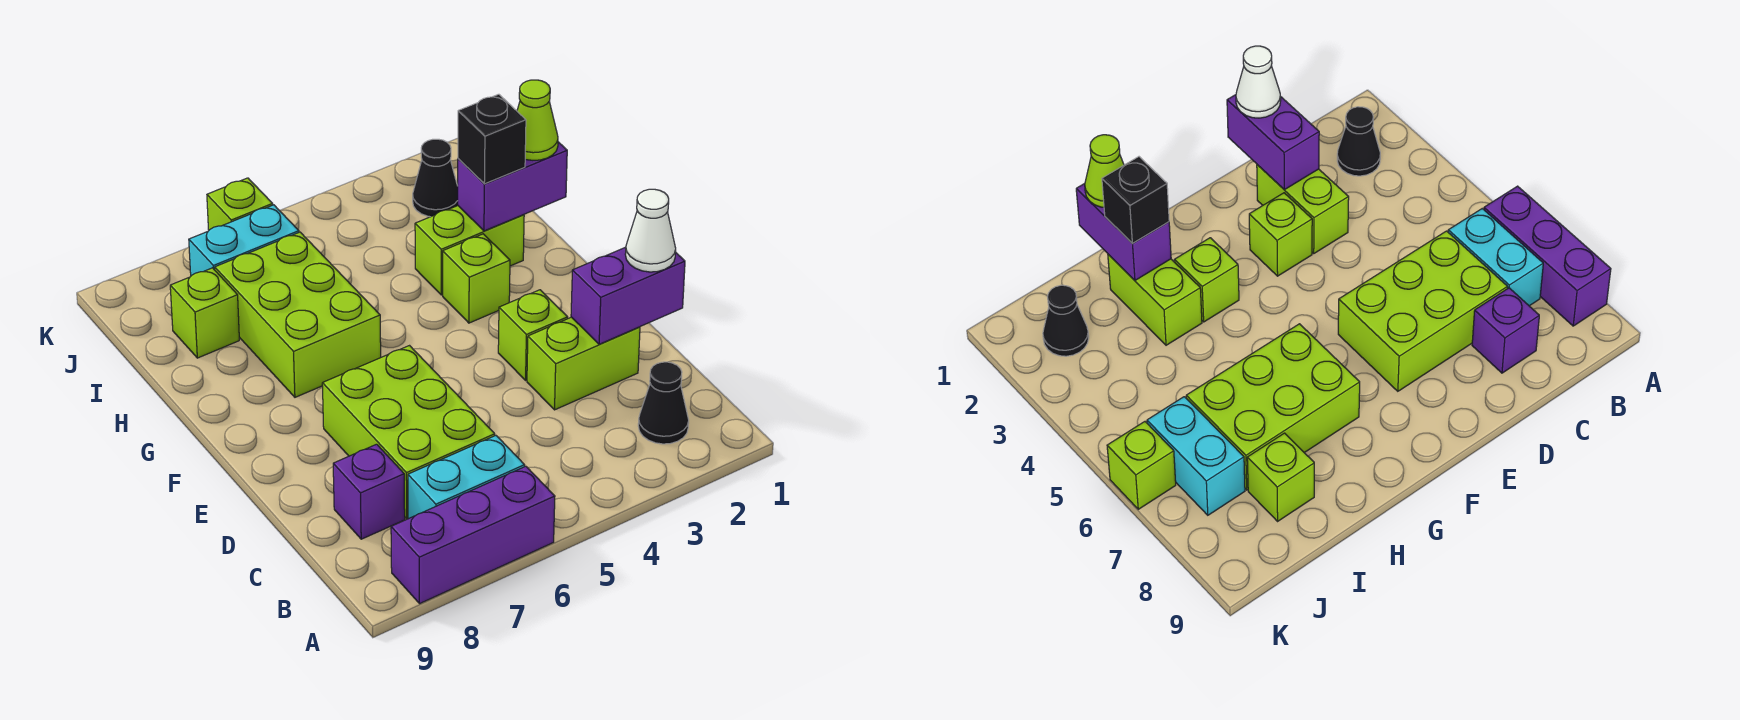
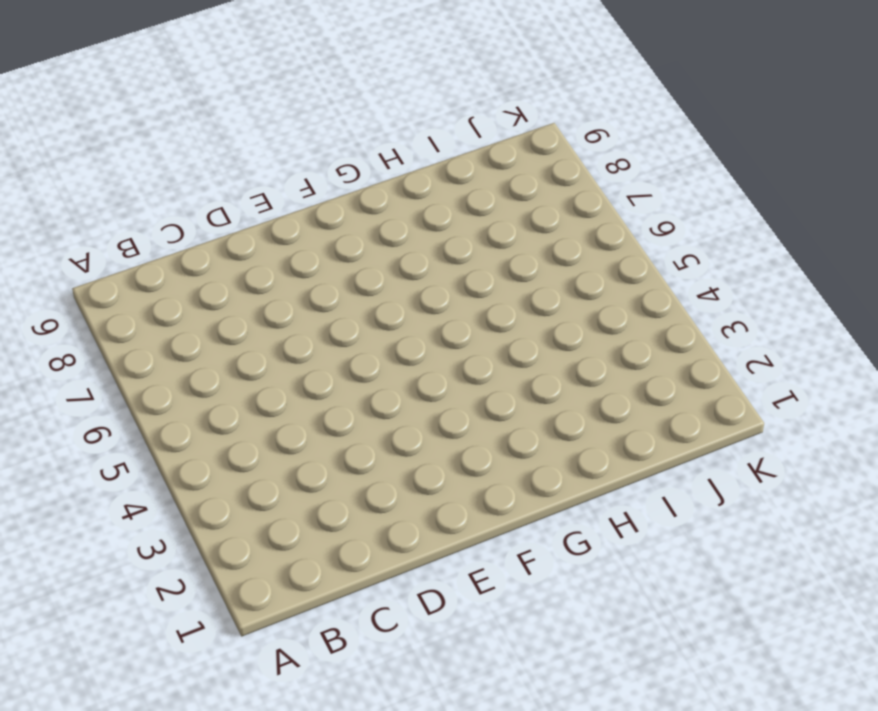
none -> purple 1x3 brick [391,466,555,604]
none -> black 1x1 cone [638,362,689,444]
none -> cyan 1x2 brick [408,436,525,519]

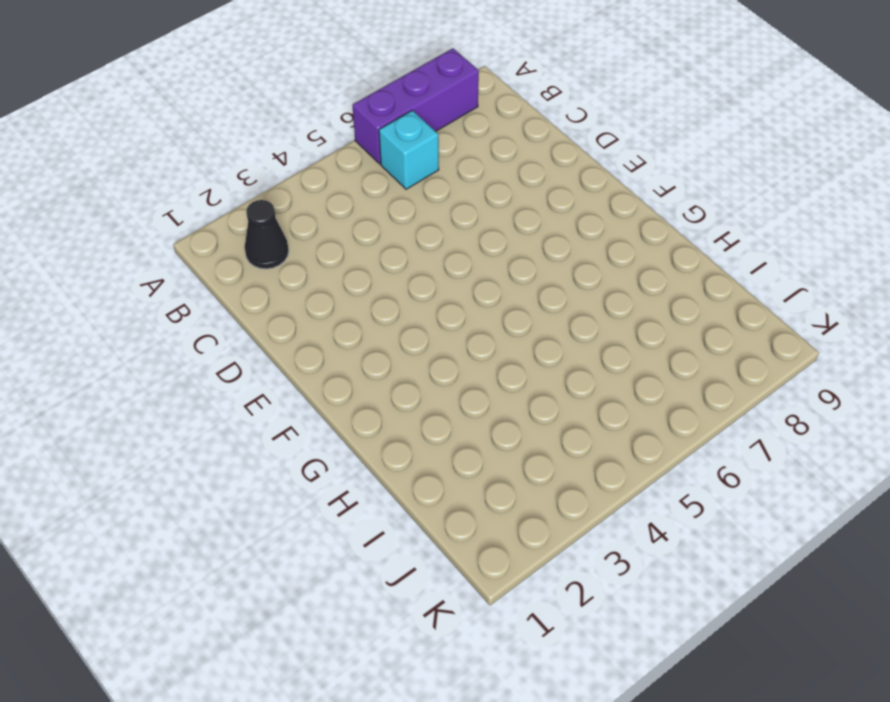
cyan 1x1 brick [379,110,439,189] -> cyan 1x2 brick [408,436,525,519]
none -> lime 2x3 brick [322,346,495,519]
none -> purple 1x1 brick [333,444,405,539]
none -> lime 1x2 brick [527,317,640,410]

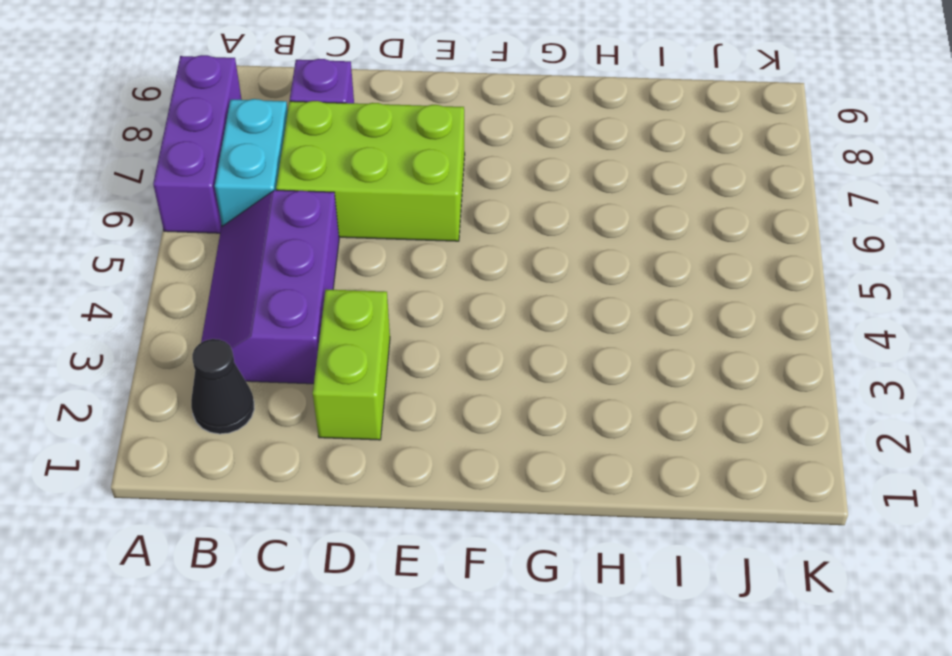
purple 2x3 slope [201,190,339,384] -> none
none -> lime 1x1 brick [498,290,568,380]
none -> lime 1x1 brick [443,234,510,323]
none -> lime 2x3 brick [215,232,381,397]

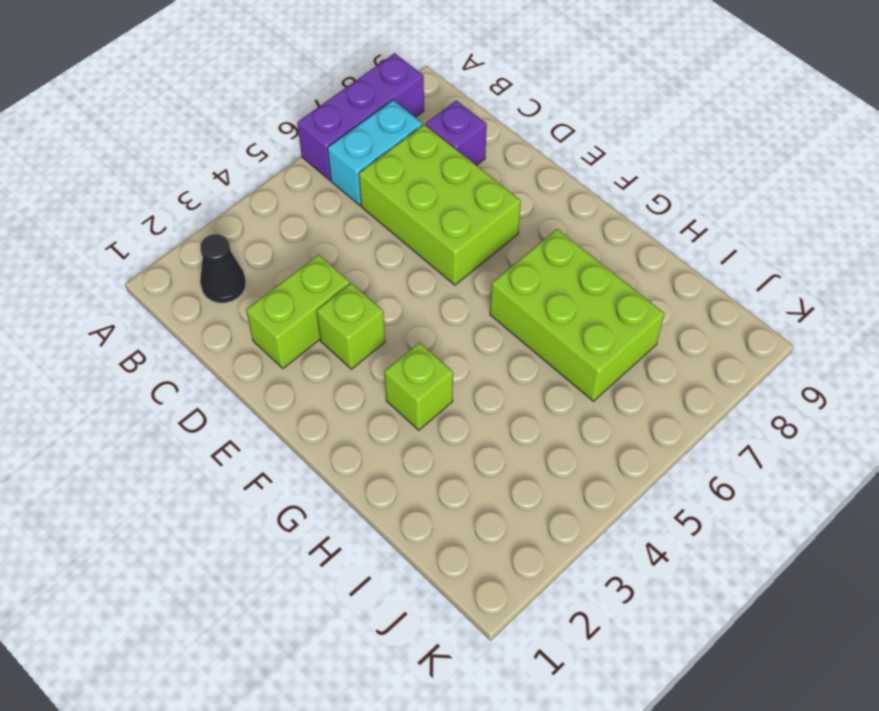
none -> lime 1x2 brick [415,206,524,295]
none -> lime 1x1 brick [170,268,239,358]
none -> black 1x1 cone [413,139,458,217]

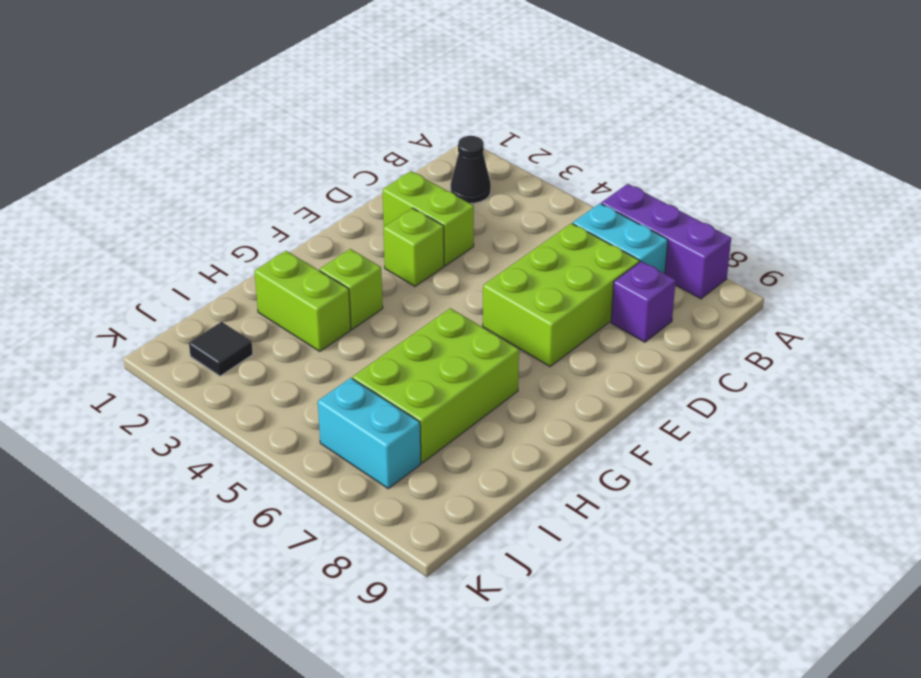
black 1x1 tile [189,322,253,376] -> black 1x1 cone [413,139,458,217]
none -> lime 1x1 brick [170,268,239,358]
none -> lime 1x1 brick [207,178,273,230]
none -> purple 1x2 brick [571,247,685,344]

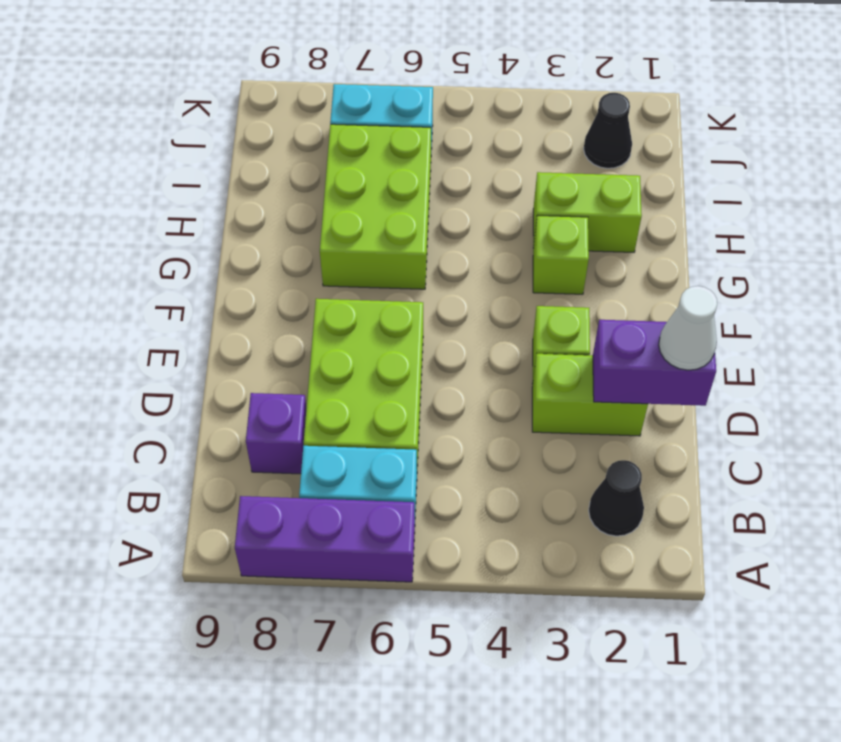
none -> lime 1x1 brick [170,268,239,358]
none -> lime 1x1 brick [207,178,273,230]
none -> purple 1x2 brick [458,142,567,231]

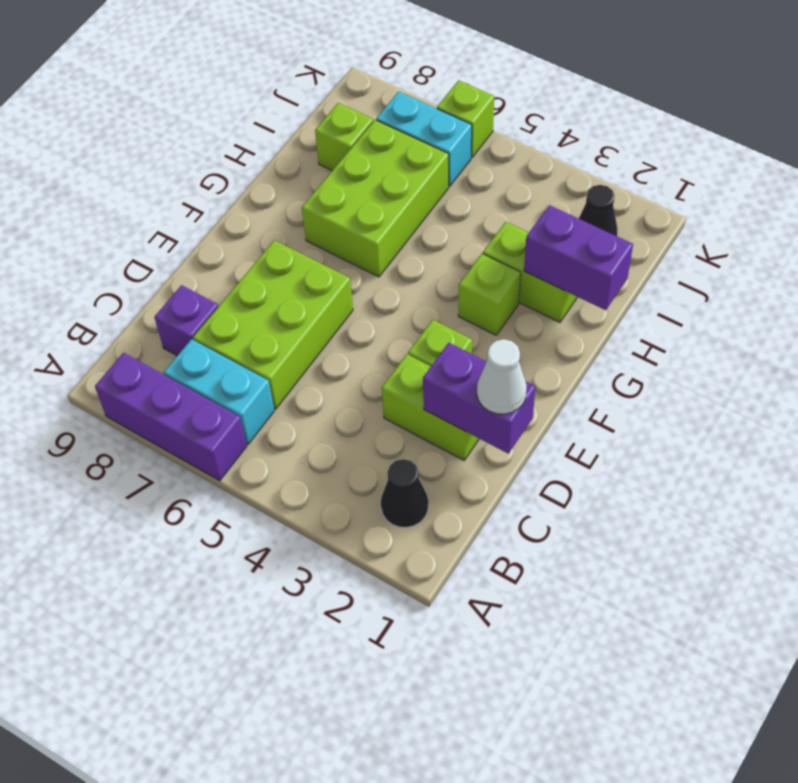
none -> lime 1x1 cone [517,80,558,160]
none -> black 1x1 brick [458,94,526,184]

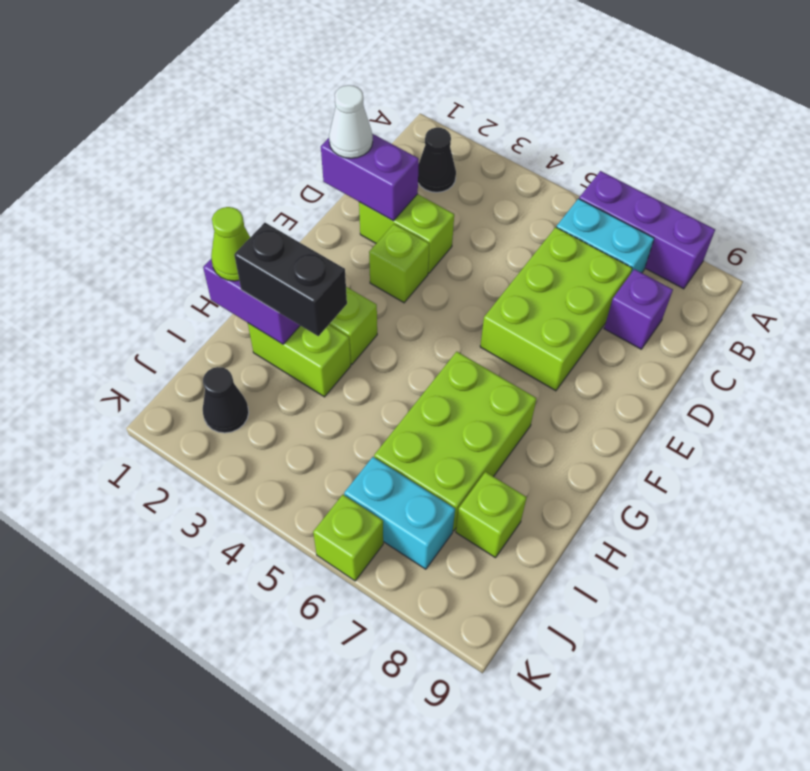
black 1x2 brick [234,223,347,336] -> black 1x1 brick [458,94,526,184]

